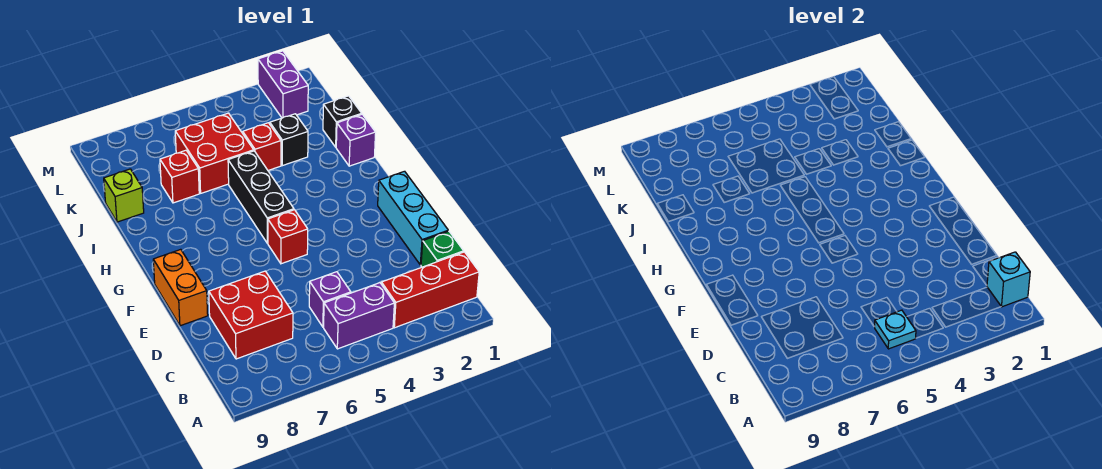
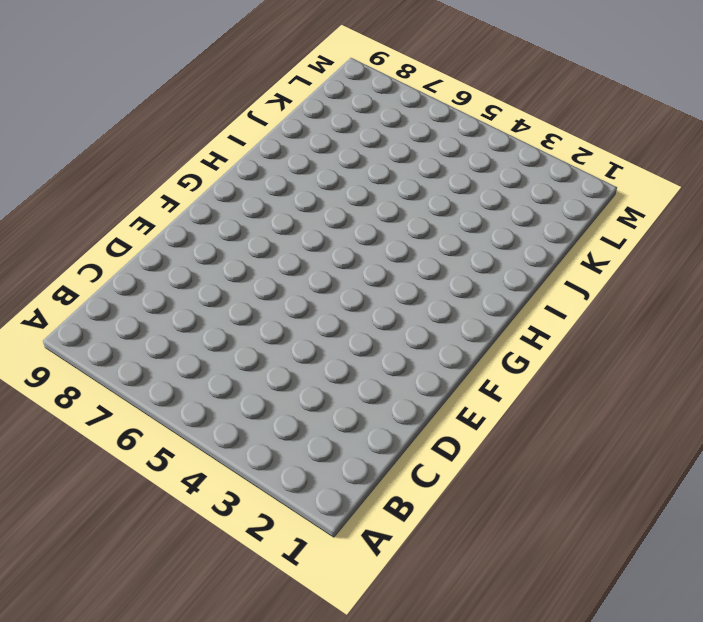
none -> red 1x3 brick [381,252,479,328]
none -> purple 1x2 brick [324,283,394,349]
none -> green 1x1 brick [421,231,464,267]

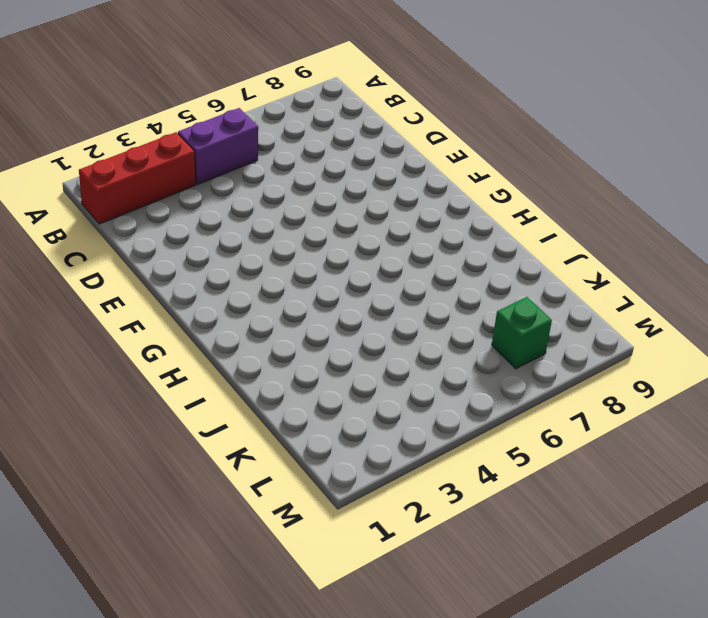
green 1x1 brick [492,297,552,369] -> green 1x1 brick moved to [421,231,464,267]
none -> purple 1x1 brick [309,272,351,327]
none -> red 2x2 brick [209,271,293,359]
none -> cyan 1x3 brick [378,171,448,265]

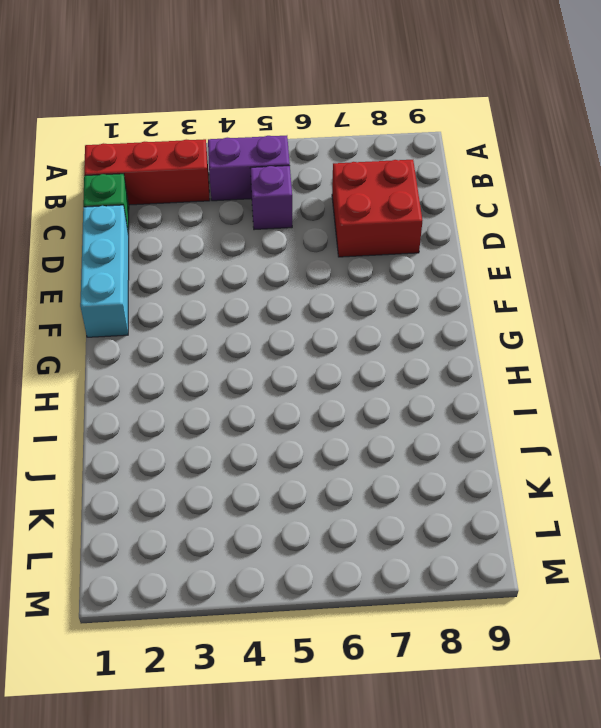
none -> orange 1x2 brick [153,249,208,326]
none -> red 1x1 brick [268,210,308,264]
none -> black 1x3 brick [228,151,294,243]

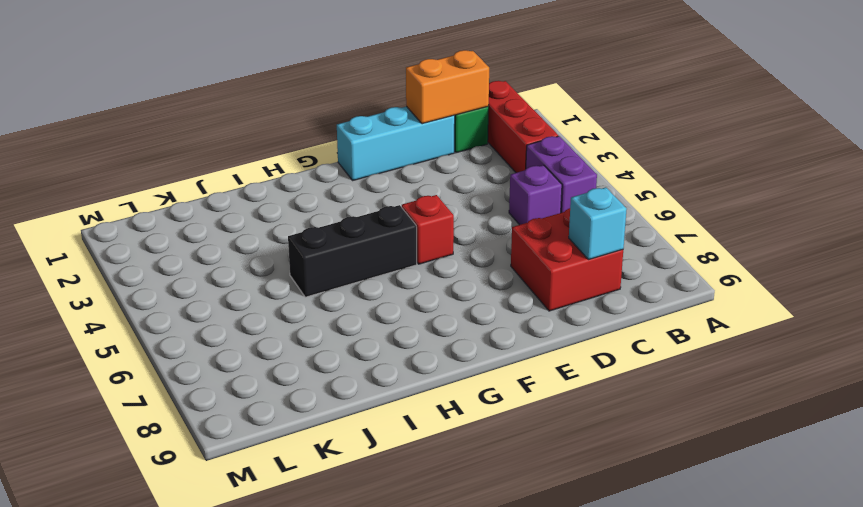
orange 1x2 brick [406,50,489,124] -> orange 1x2 brick moved to [153,249,208,326]
cyan 1x1 brick [569,187,627,260] -> cyan 1x1 brick moved to [987,252,1030,307]
none -> purple 1x1 brick [336,114,376,166]
none -> black 1x1 brick [323,96,362,147]
none -> black 1x1 brick [270,114,308,166]

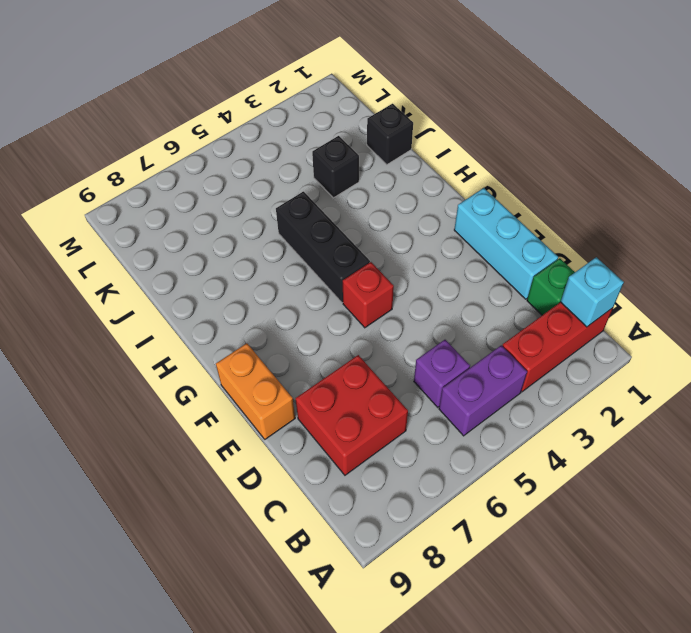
none -> purple 1x1 brick [336,114,376,166]
none -> red 1x1 brick [243,123,281,170]
none -> red 2x2 brick [175,113,254,193]

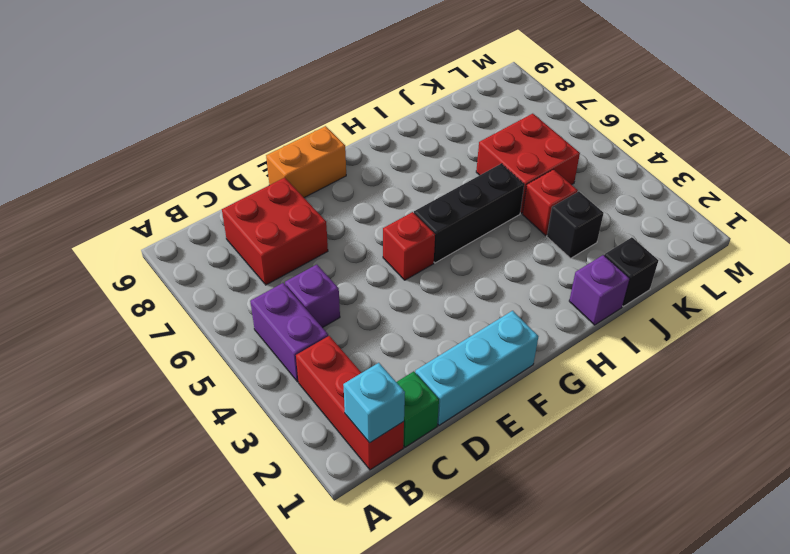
none -> red 1x1 brick [160,150,199,203]
none -> lime 1x1 brick [104,169,144,222]
none -> purple 1x2 brick [258,51,308,118]

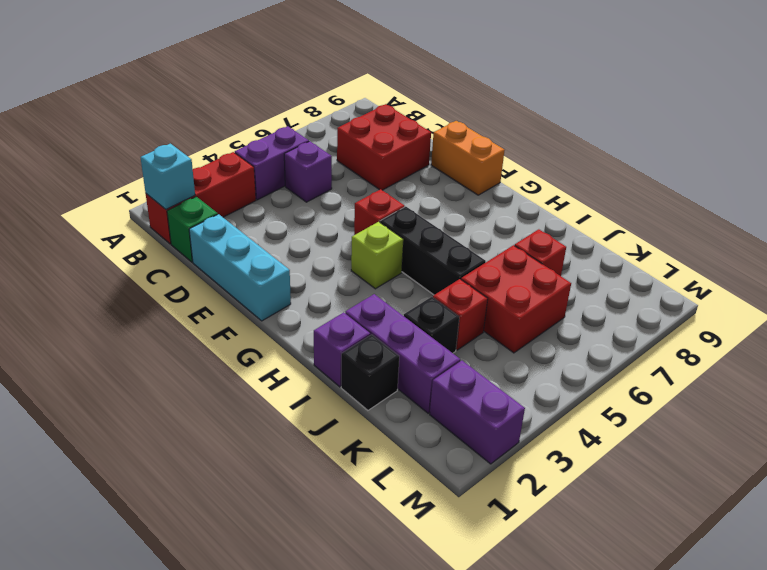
lime 1x1 brick [351,222,403,289] -> lime 1x1 brick moved to [104,169,144,222]
purple 1x3 brick [345,294,460,413] -> none
none -> cyan 1x1 plate [874,310,916,349]

